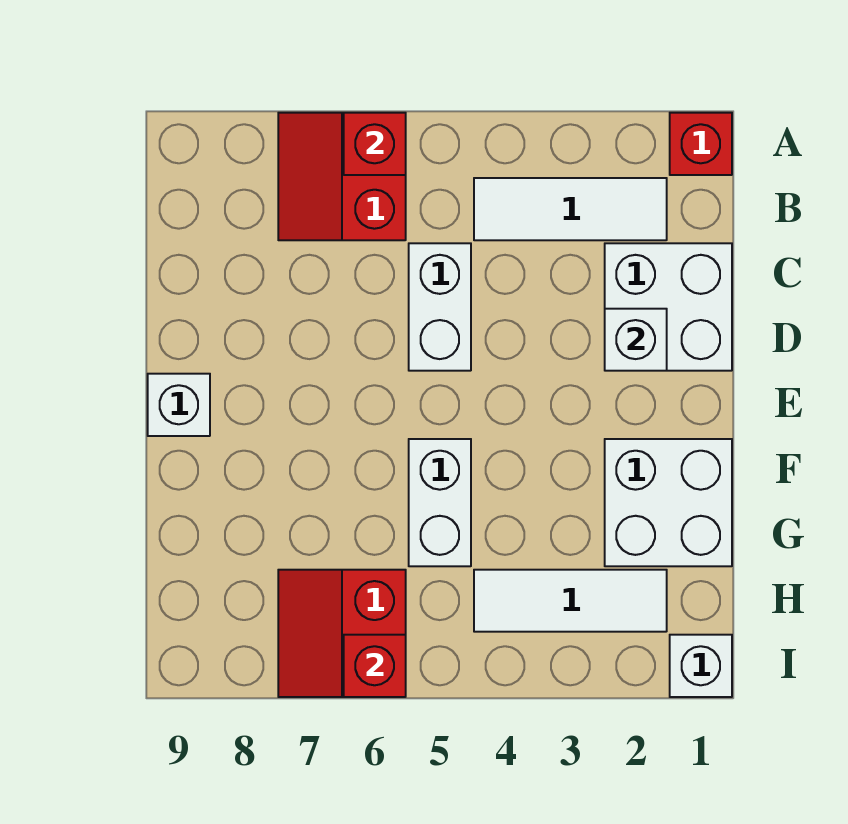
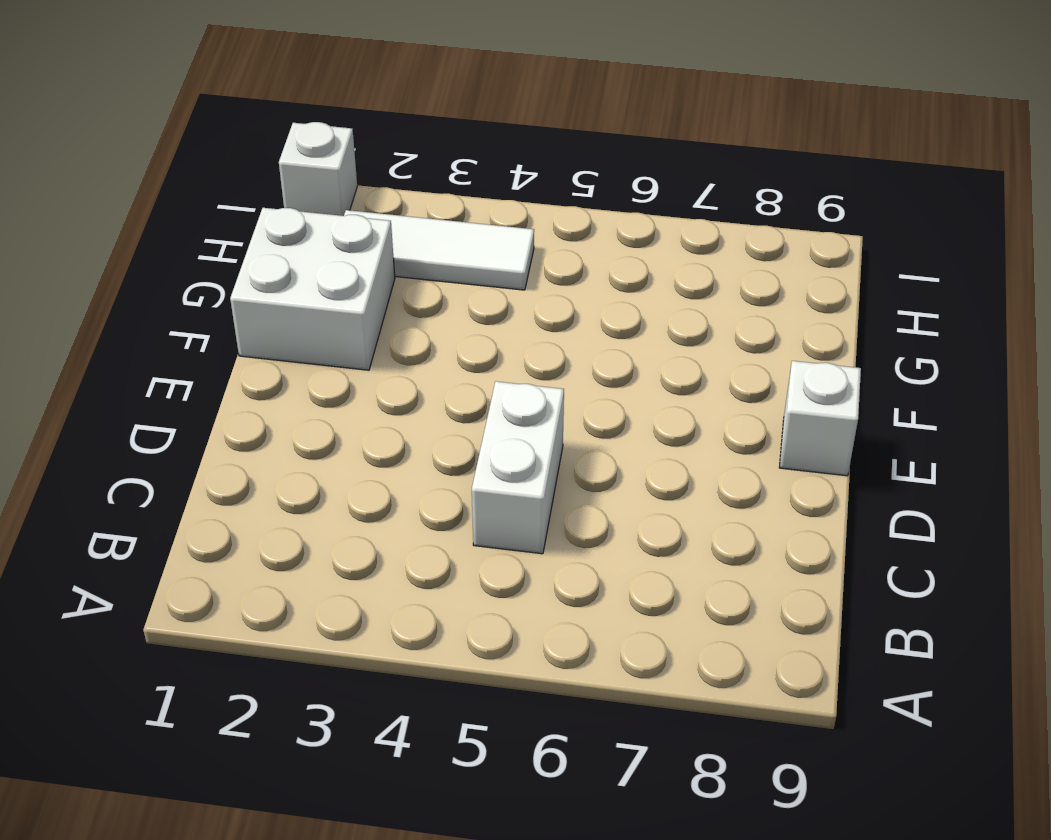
none -> red 1x1 brick [670,113,732,175]
none -> red 2x2 slope [278,113,406,240]
none -> white 1x3 tile [474,178,667,240]

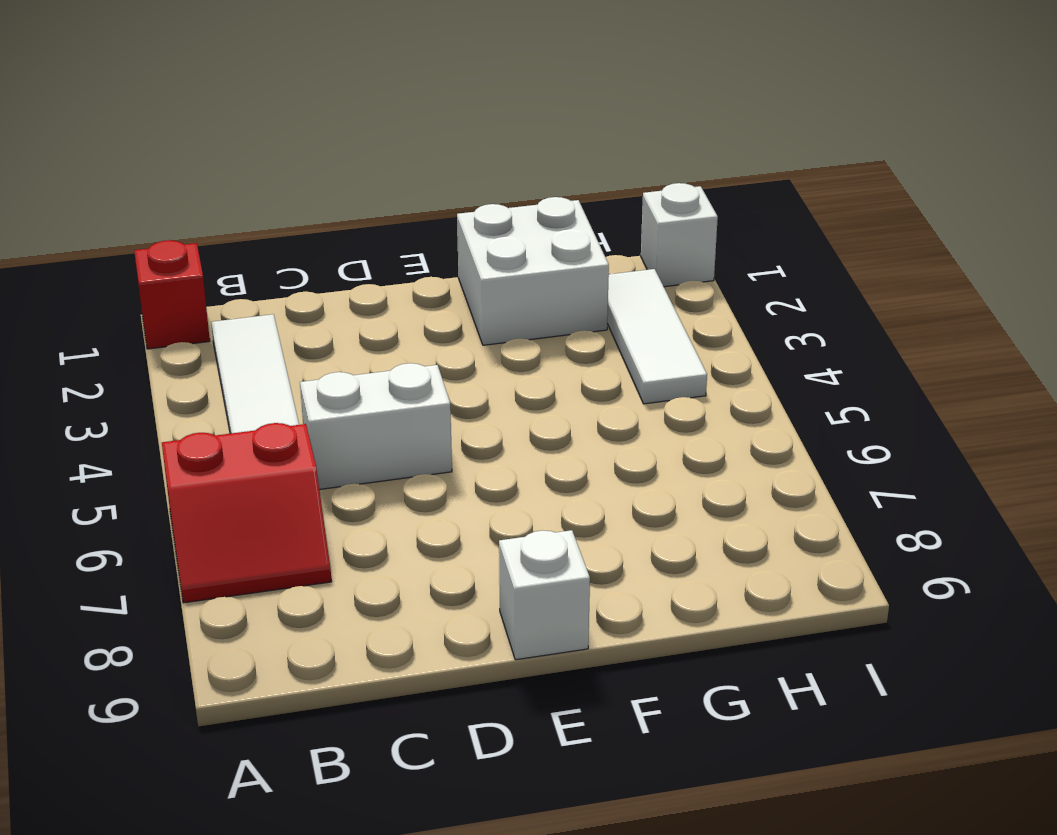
none -> white 2x2 brick [605,243,732,371]
none -> white 1x2 brick [409,439,471,566]
none -> red 2x2 slope [278,570,406,697]

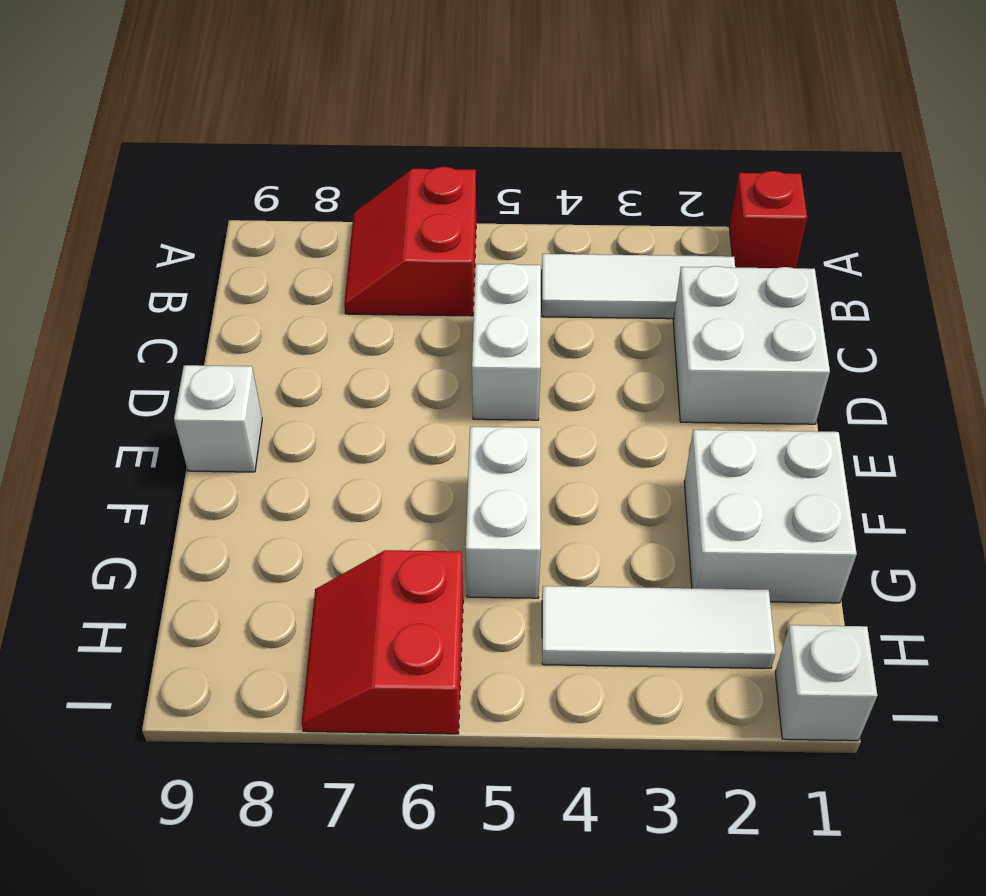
none -> red 1x1 brick [344,113,406,175]
none -> white 1x1 brick [605,309,667,371]
none -> red 1x1 brick [344,635,406,697]

